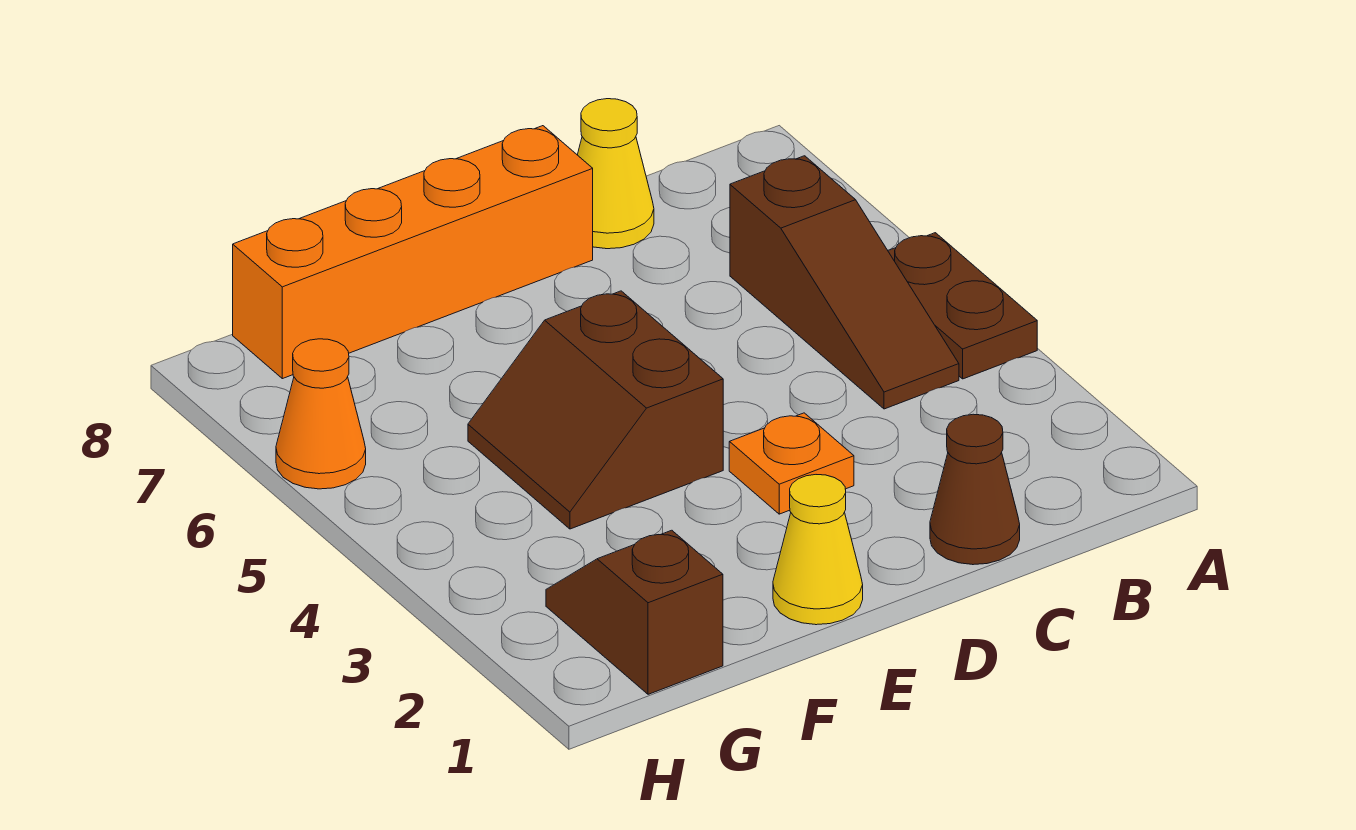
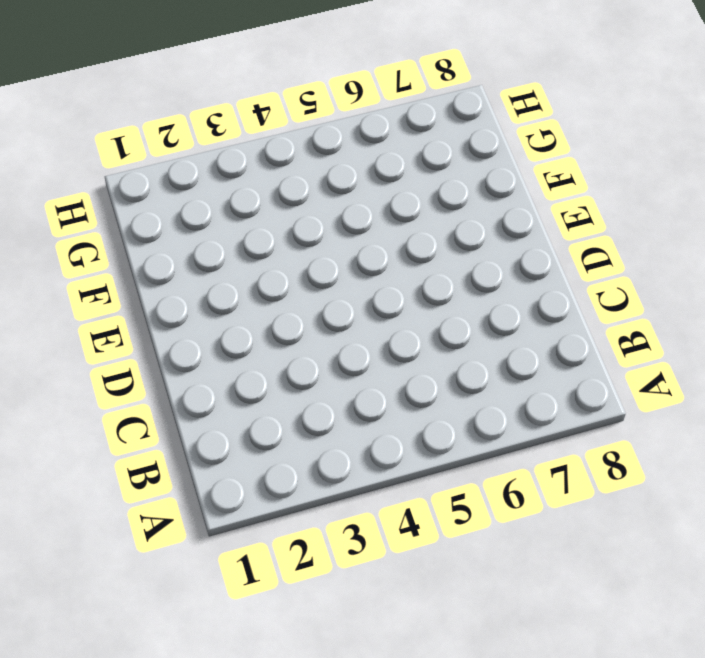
none -> brown 1x2 plate [888,233,1037,379]
none -> brown 1x3 slope [730,156,959,409]

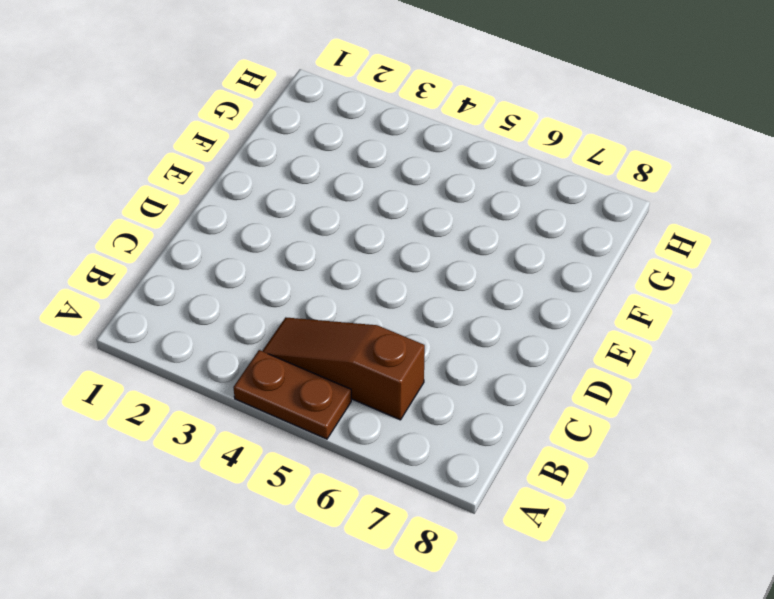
none -> brown 1x1 cone [930,414,1020,565]
none -> yellow 1x1 cone [578,99,654,249]

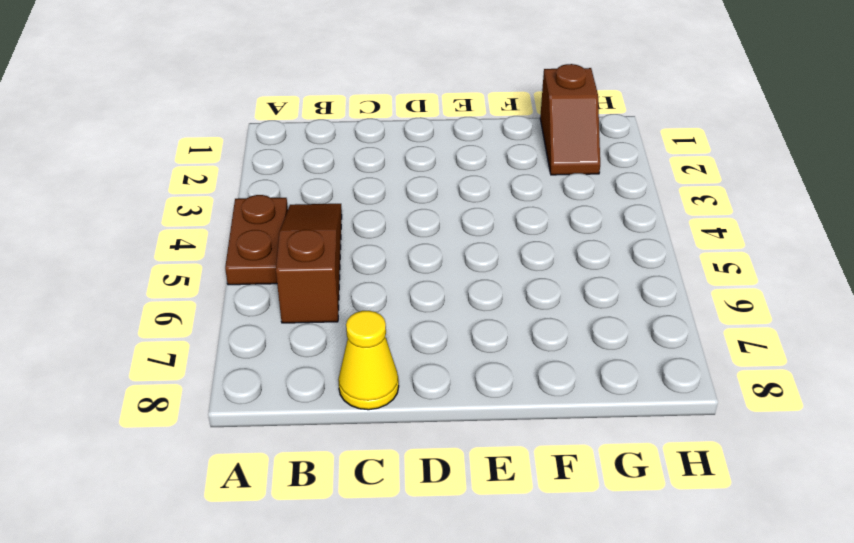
none -> brown 1x1 cone [930,414,1020,565]
none -> orange 1x1 plate [729,413,854,514]

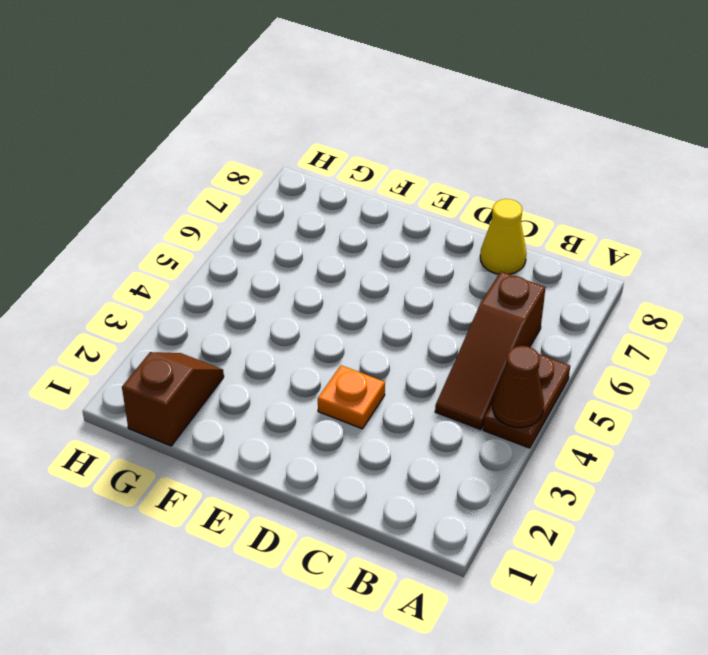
brown 1x1 cone [493,346,544,427] -> brown 1x1 cone moved to [930,414,1020,565]
none -> orange 1x4 brick [233,126,593,379]
none -> yellow 1x1 cone [773,475,863,625]

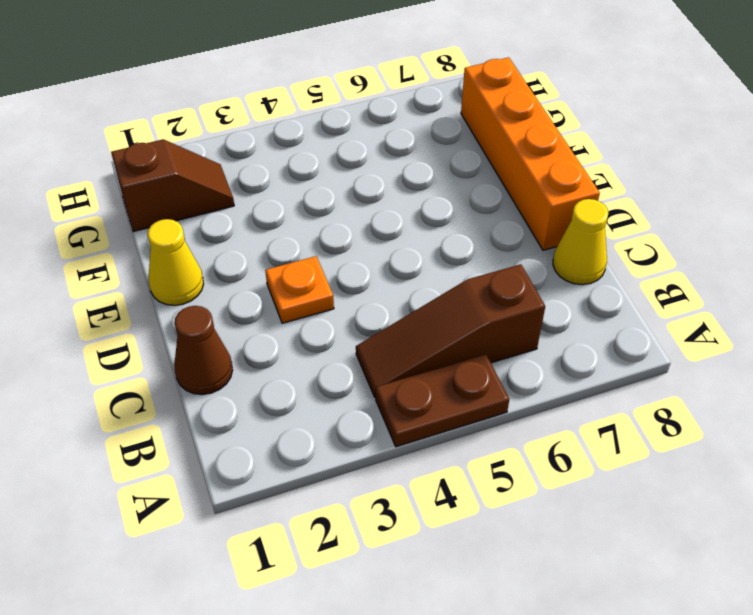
none -> brown 2x2 slope [468,291,723,529]
none -> orange 1x1 cone [276,339,366,489]

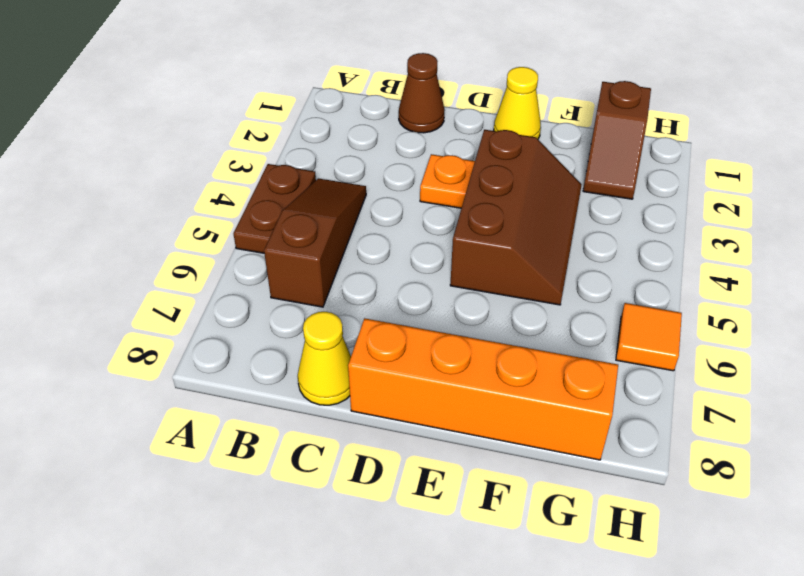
brown 2x3 slope [450,130,582,305] -> brown 2x2 slope [468,291,723,529]
orange 1x1 tile [616,303,682,371] -> orange 1x1 cone [276,339,366,489]

